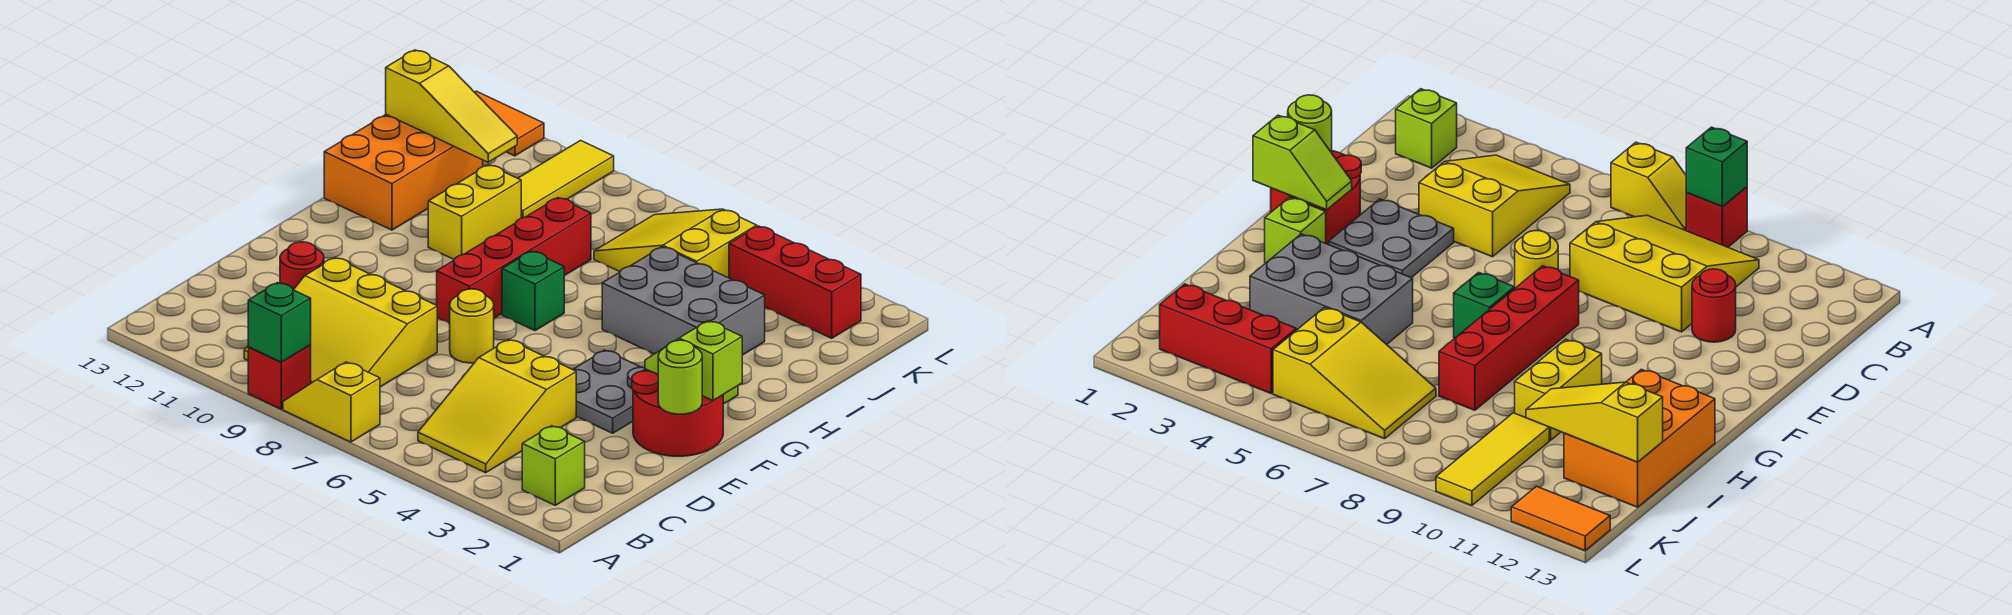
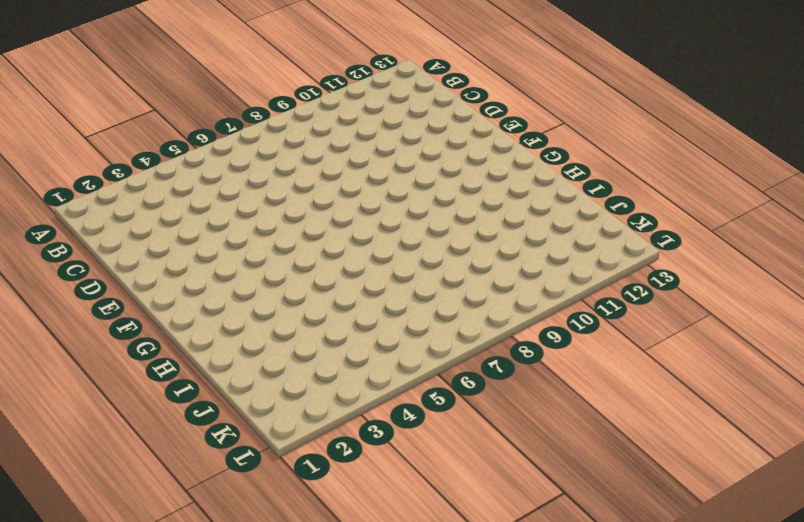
none -> yellow 1x2 slope [283,362,380,442]
none -> red 1x1 brick [248,345,311,409]
none -> lime 1x1 brick [522,426,585,505]

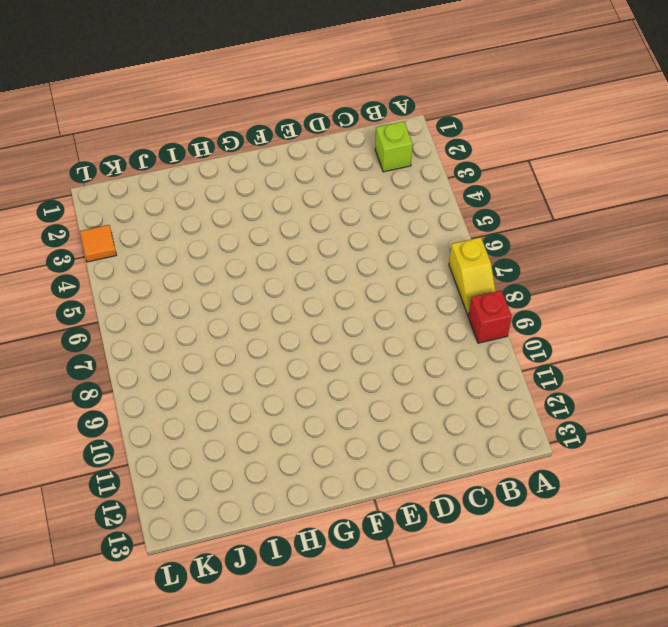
orange 1x1 tile [80,225,116,262] -> none
none -> yellow 2x3 slope [418,340,576,473]
none -> yellow 3x3 slope [244,258,437,387]
none -> red 1x1 round brick [280,242,324,290]

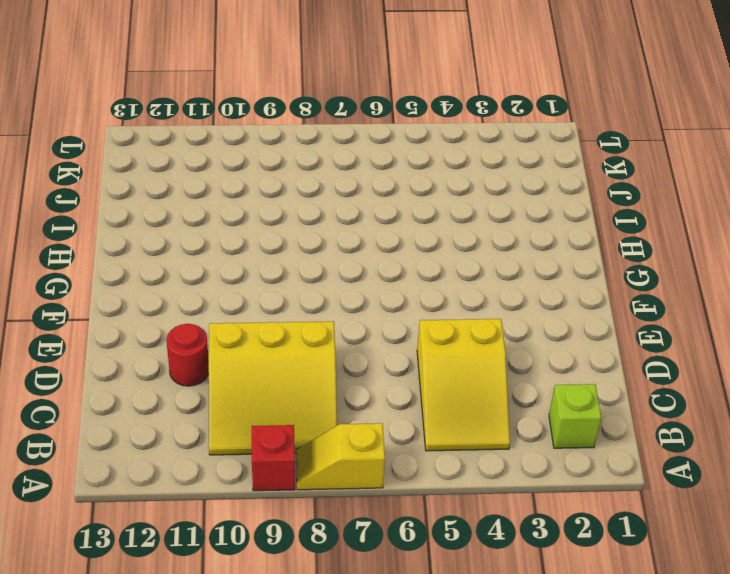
none -> red 2x2 round brick [632,369,723,456]
none -> grey 2x2 plate [573,350,645,433]
none -> yellow 1x1 round brick [450,289,494,363]

